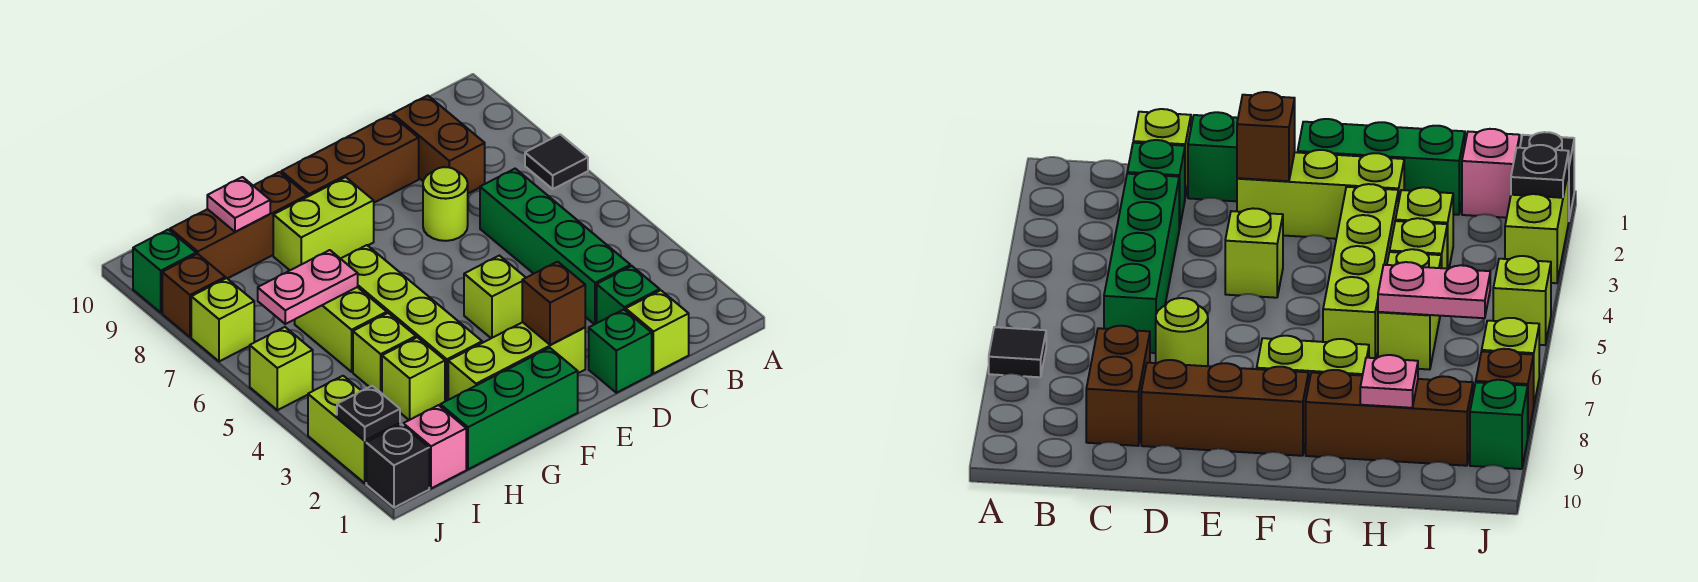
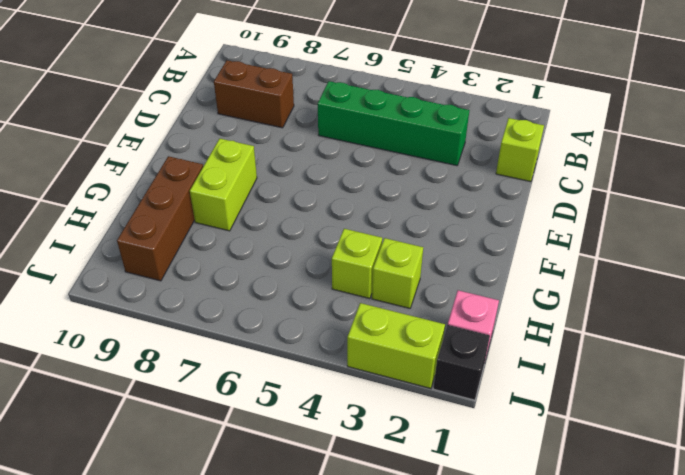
none -> black 1x1 tile [525,134,588,189]
none -> green 1x1 brick [597,266,660,323]
none -> green 1x1 brick [589,310,652,393]

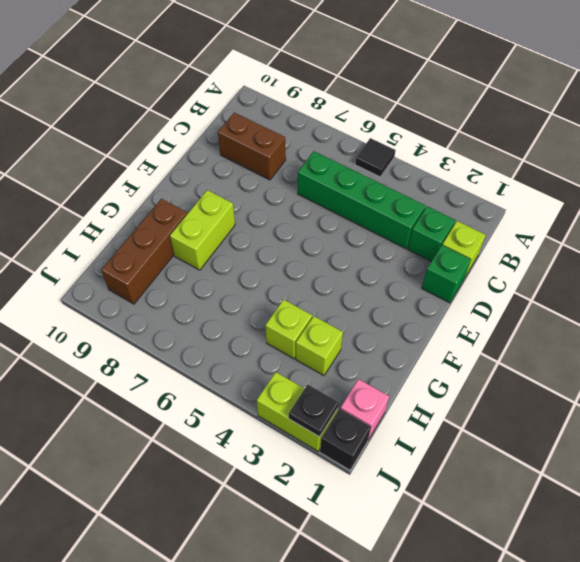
black 1x1 tile [355,138,396,177] -> black 1x1 tile moved to [525,134,588,189]
none -> lime 1x1 round brick [423,167,468,241]
none -> brown 1x3 brick [281,115,419,203]
none -> lime 1x3 brick [448,322,585,400]

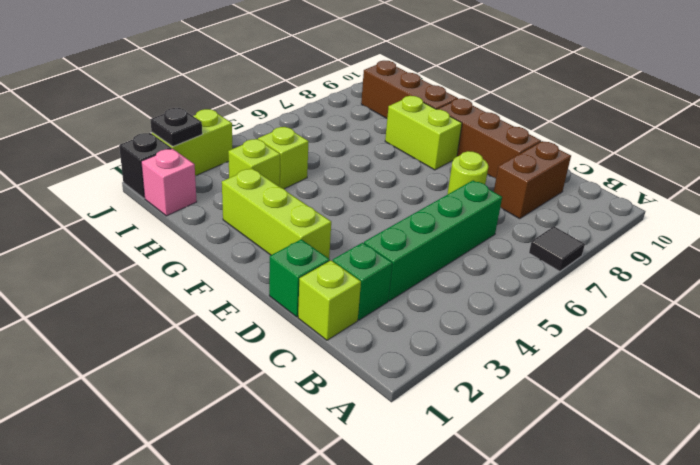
none -> lime 1x1 brick [464,256,526,338]
none -> green 1x3 brick [440,348,578,469]
none -> lime 1x4 brick [341,245,482,401]

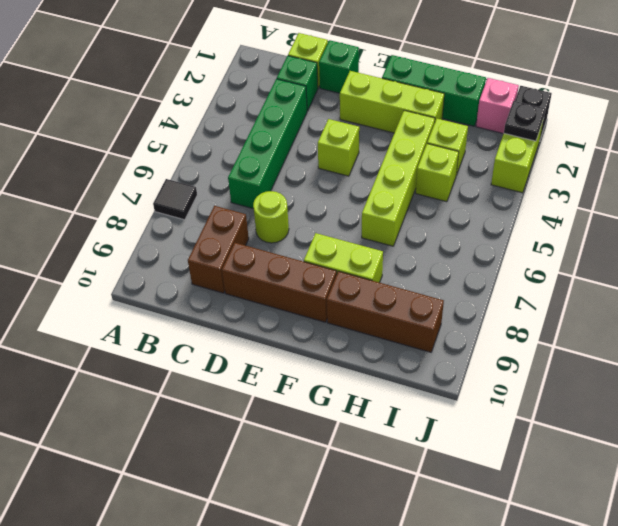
none -> lime 1x2 brick [295,287,387,372]
none -> lime 1x1 brick [250,327,313,410]
none -> lime 1x1 brick [191,278,254,362]

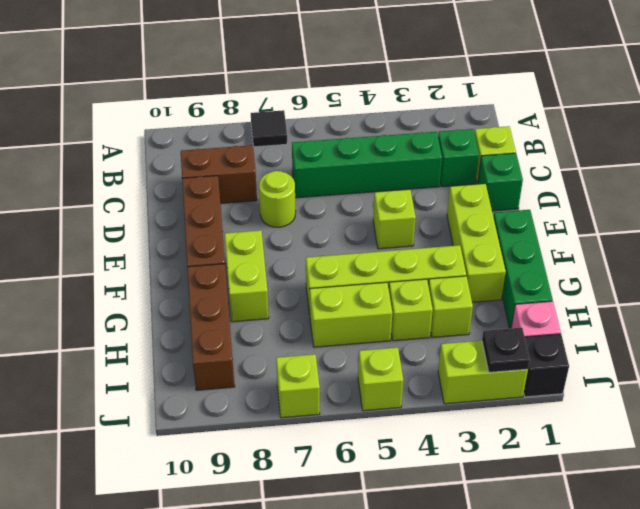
none -> brown 1x1 brick [162,254,225,337]
none -> green 1x1 brick [133,229,196,313]
none -> brown 1x1 brick [522,262,585,345]

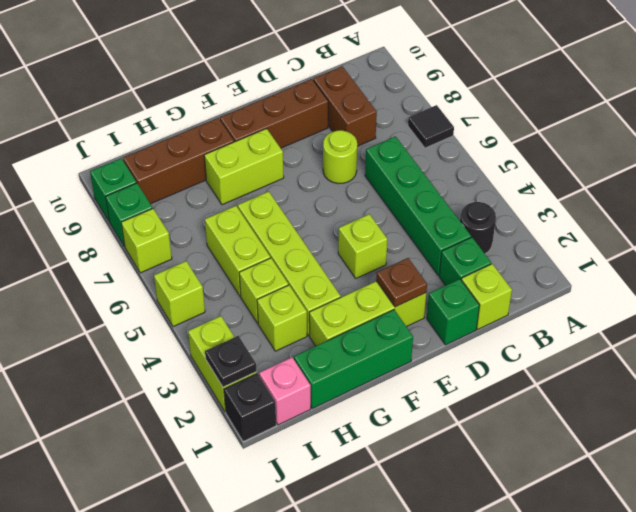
black 1x1 round brick [460,202,496,254] -> none
brown 1x1 plate [376,258,427,307] -> brown 1x1 brick [522,262,585,345]
green 1x1 brick [106,183,153,247] -> brown 1x1 brick [162,254,225,337]
none -> pink 1x2 plate [258,250,358,324]
none -> pink 1x1 plate [207,177,270,232]

